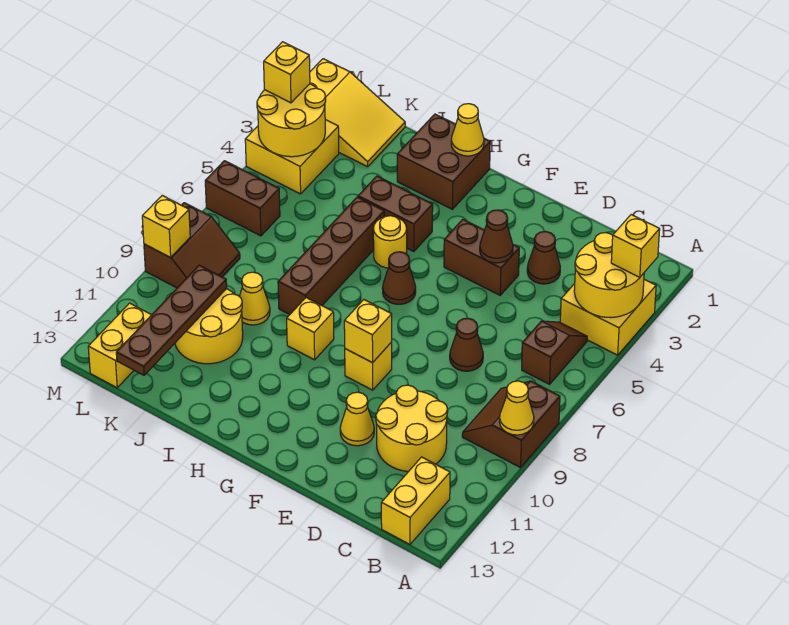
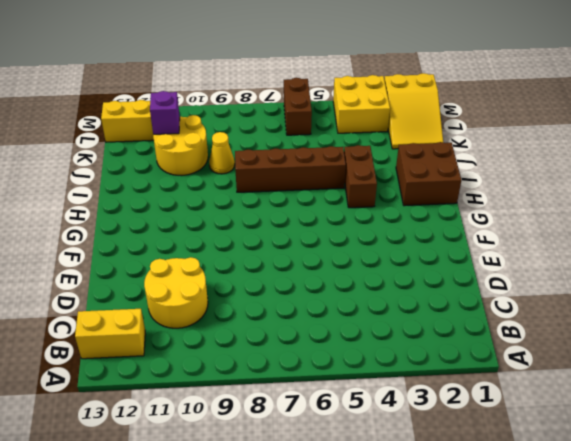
purple 1x1 brick [150,91,180,134] -> brown 1x4 plate [116,265,227,375]
none -> yellow 2x2 brick [560,279,656,355]
none -> brown 2x2 slope [462,381,560,468]
none -> brown 1x2 slope [522,321,587,384]
none -> brown 1x1 cone [527,231,560,284]

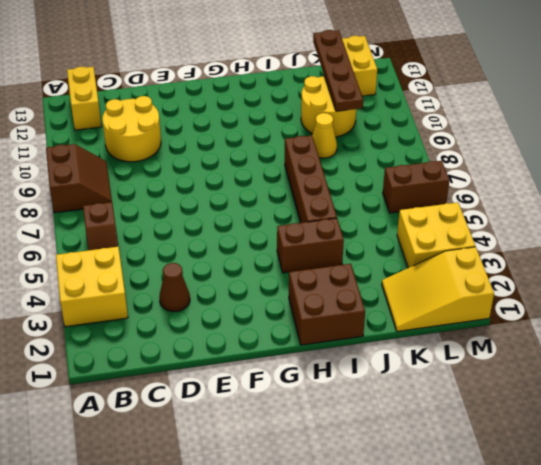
none -> brown 1x1 cone [450,318,483,371]
none -> brown 1x2 brick [444,219,519,295]
none -> yellow 1x1 cone [340,392,374,446]
none -> yellow 1x1 brick [345,342,392,390]

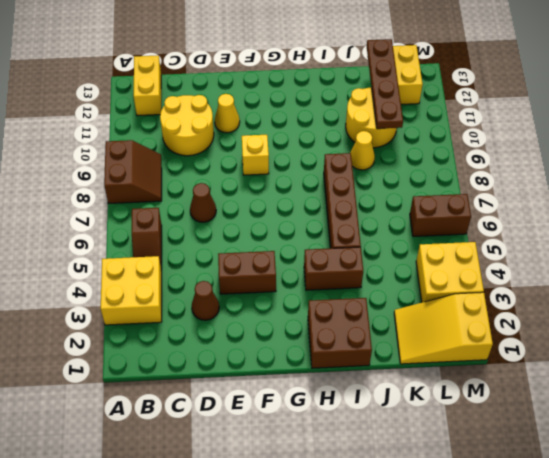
none -> brown 1x1 cone [382,252,416,304]
none -> yellow 1x1 round brick [373,216,407,268]
none -> yellow 1x1 brick [287,298,334,360]
none -> brown 2x2 slope [144,203,240,288]

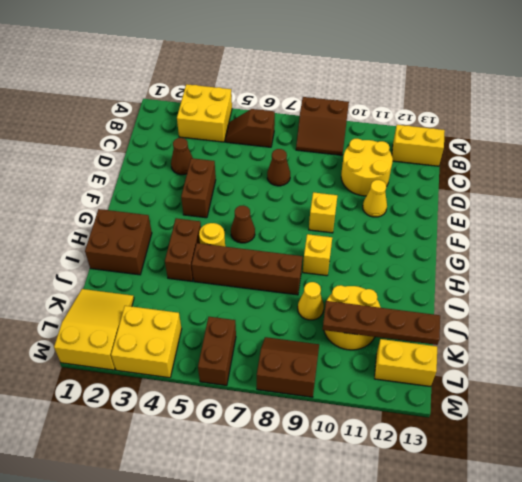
none -> yellow 2x2 round brick [574,233,644,318]
none -> yellow 1x1 cone [499,381,534,435]
none -> brown 1x1 cone [480,210,513,263]
none -> yellow 1x1 brick [344,300,392,363]

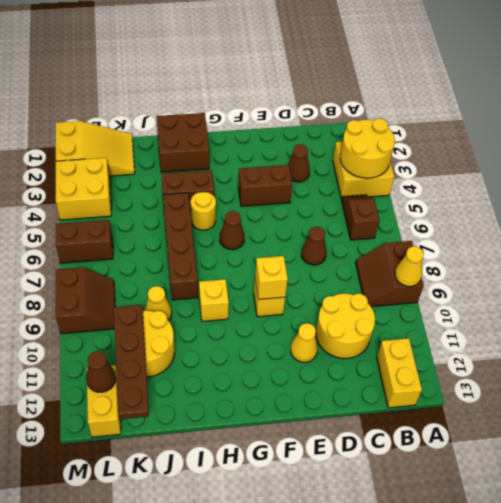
brown 1x1 cone [86,351,116,392] -> brown 1x1 cone moved to [480,210,513,263]
none -> yellow 1x1 cone [451,104,484,156]
none -> yellow 2x2 round brick [257,84,326,157]
none -> yellow 1x1 brick [142,196,190,258]
none -> yellow 1x1 brick [611,215,660,277]

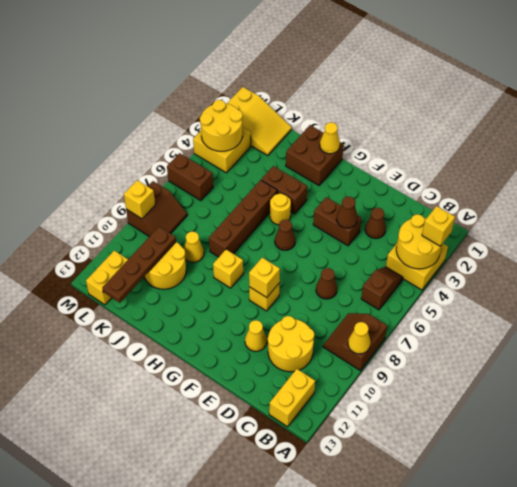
none -> yellow 1x1 brick [264,42,310,103]

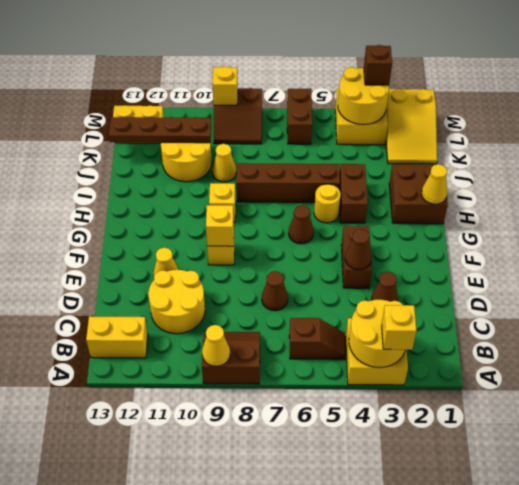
brown 1x1 brick [364,45,392,85] -> yellow 1x1 brick [264,42,310,103]

